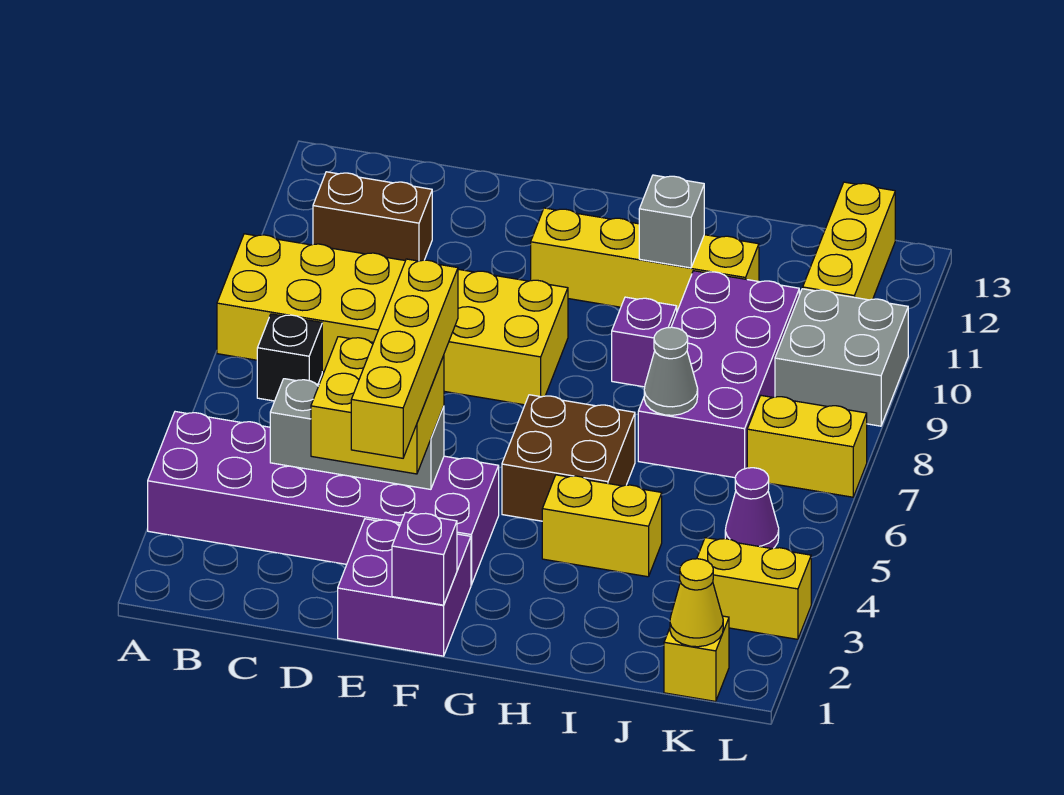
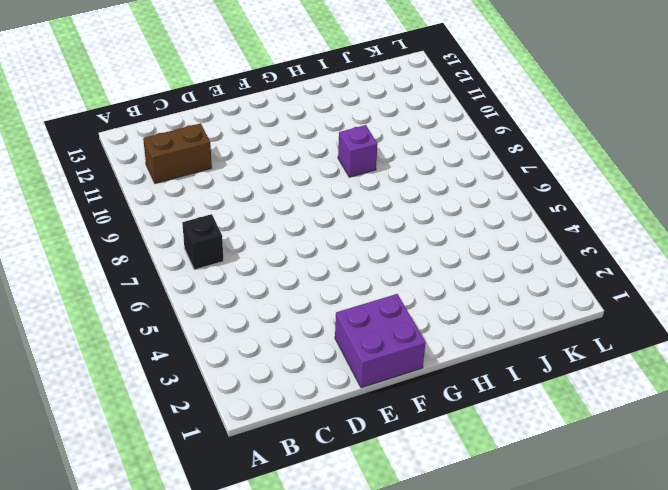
none -> purple 2x6 brick [148,412,499,585]
none -> yellow 2x6 brick [217,234,568,405]
none -> yellow 1x4 brick [531,208,759,311]

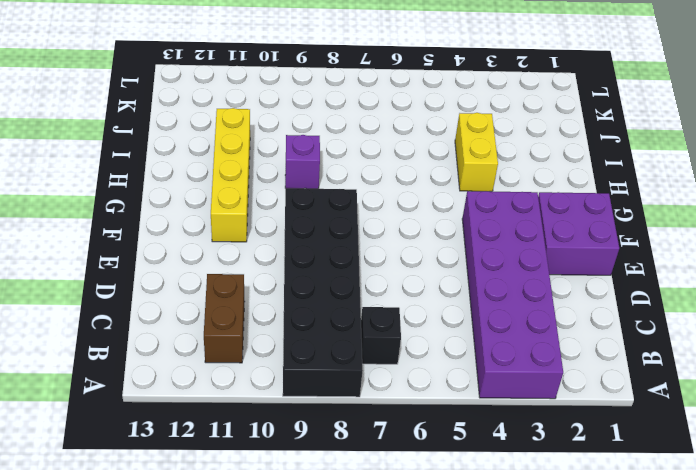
black 2x6 brick [283,188,363,397] -> yellow 2x6 brick [217,234,568,405]
none -> brown 2x2 brick [502,395,635,521]
none -> purple 2x4 brick [638,271,799,478]
none -> yellow 1x1 brick [664,616,729,701]

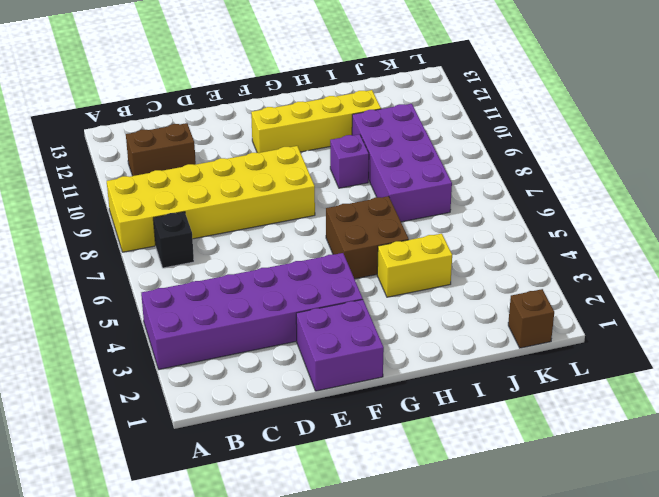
brown 1x1 brick [508,289,554,348] -> yellow 1x1 brick [664,616,729,701]
none -> yellow 1x2 brick [697,538,811,639]
none -> purple 1x1 cone [725,468,779,549]
none -> yellow 1x2 brick [747,396,867,497]

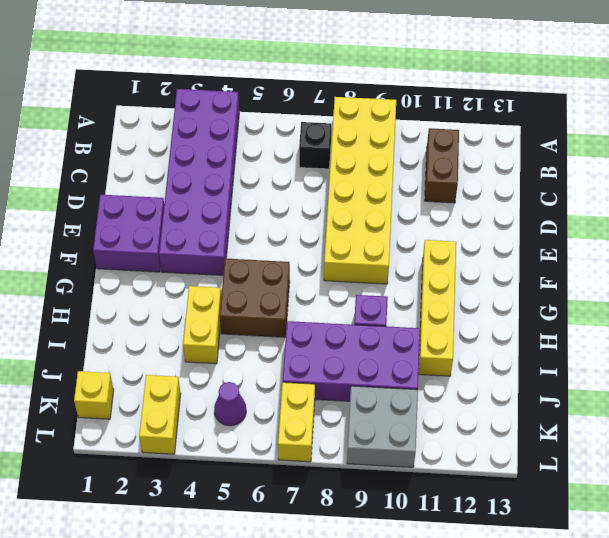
none -> yellow 1x3 brick [803,182,895,300]
none -> grey 1x3 brick [270,379,444,489]
none -> purple 1x1 brick [392,512,457,605]

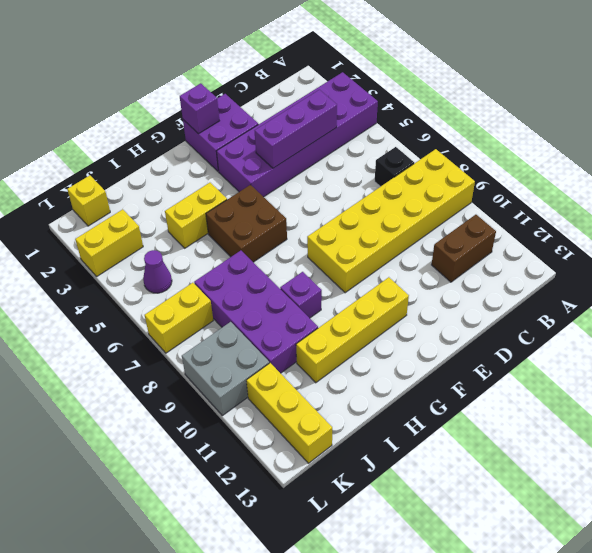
purple 1x3 brick [255,90,337,168] -> grey 1x3 brick [270,379,444,489]
none -> grey 1x1 brick [639,175,704,268]
none -> grey 1x1 cone [644,327,698,415]
none -> yellow 1x1 cone [670,559,723,647]

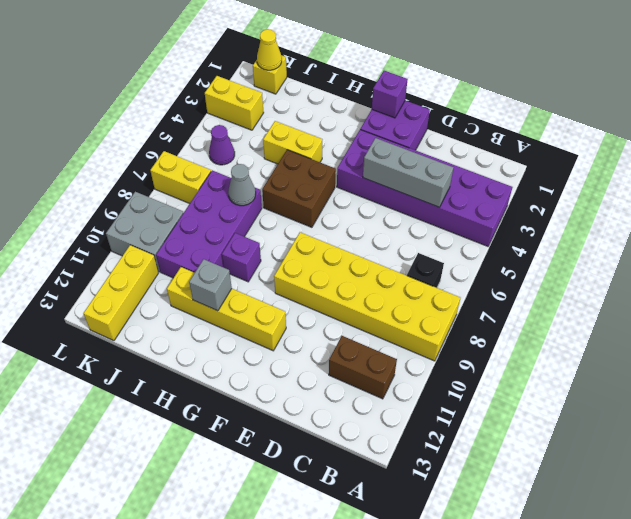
none -> yellow 2x2 brick [311,337,444,474]
none -> yellow 1x4 brick [351,259,458,458]

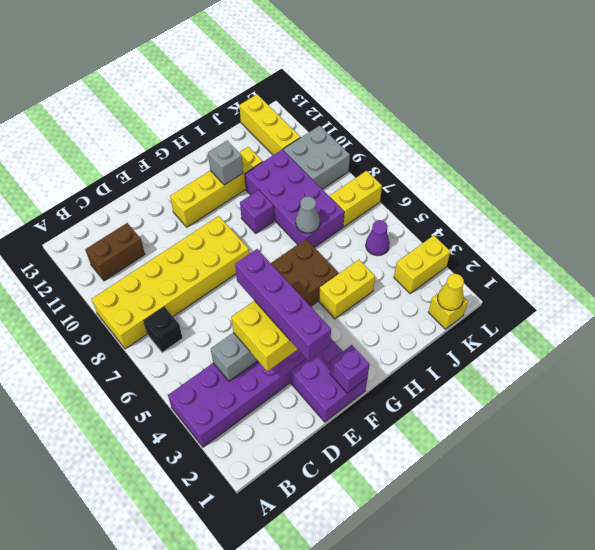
purple 1x4 brick [235,249,331,361] -> yellow 1x4 brick [351,259,458,458]

